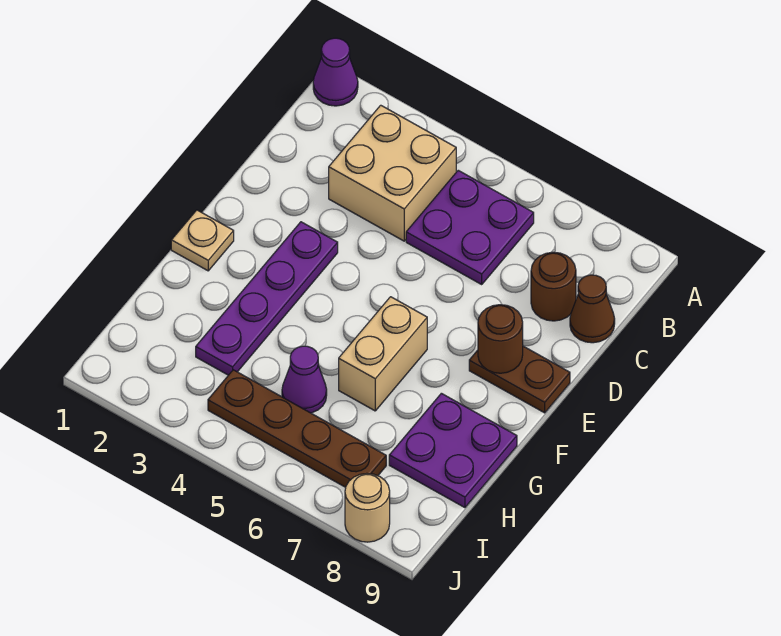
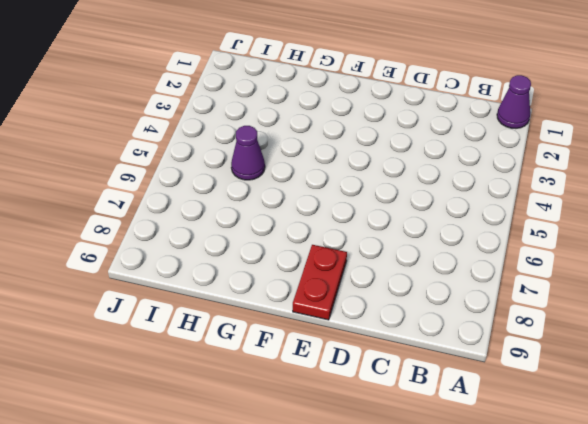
red 1x2 plate [293,245,347,320] -> brown 1x2 plate [469,346,570,413]
none -> tan 2x2 brick [329,105,456,241]
none -> purple 2x2 plate [406,170,534,284]
none -> brown 1x1 round brick [531,252,576,321]

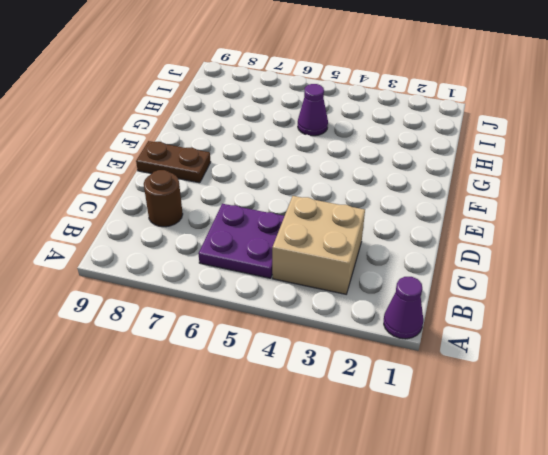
none -> brown 1x1 cone [570,275,615,343]
none -> purple 1x4 plate [196,222,338,375]
none -> tan 1x1 plate [171,210,234,271]

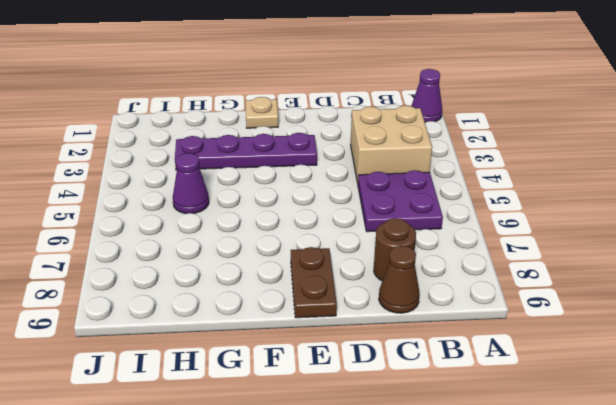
none -> tan 1x2 brick [339,297,427,411]
none -> purple 2x2 plate [389,393,517,508]
none -> brown 1x4 plate [208,370,386,487]

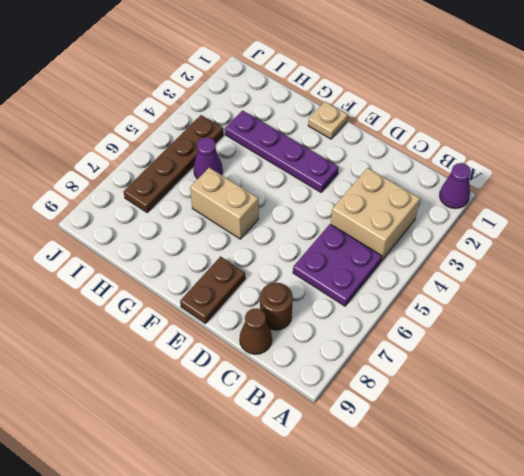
none -> purple 2x2 plate [389,393,517,508]
none -> tan 1x1 round brick [345,473,390,542]
none -> brown 1x1 round brick [478,305,523,373]

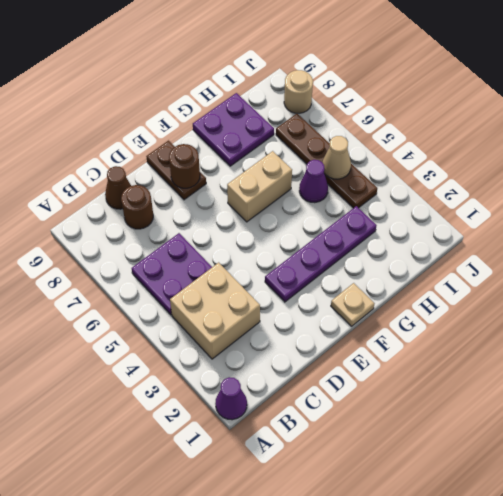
tan 1x1 cone [322,136,351,179] -> none

